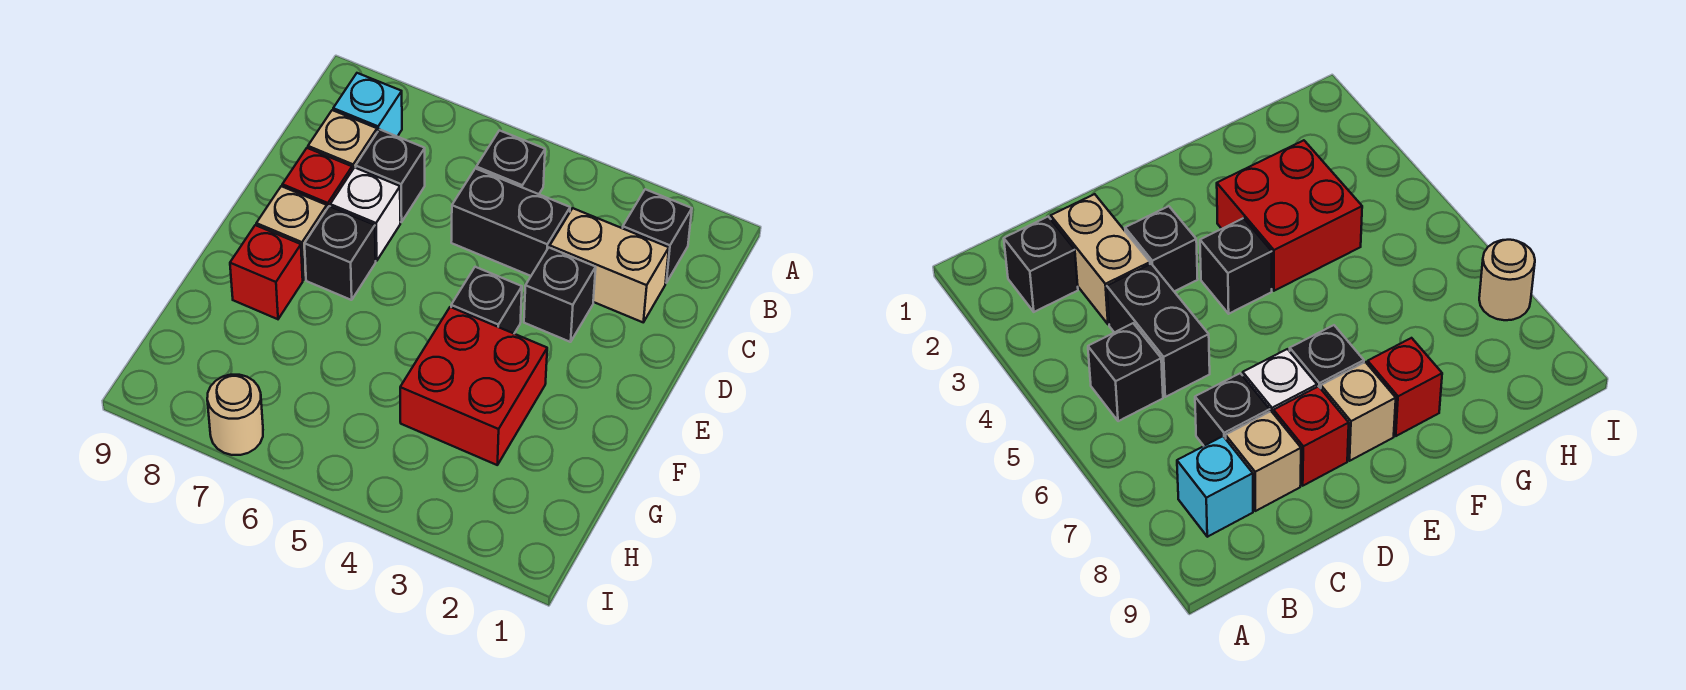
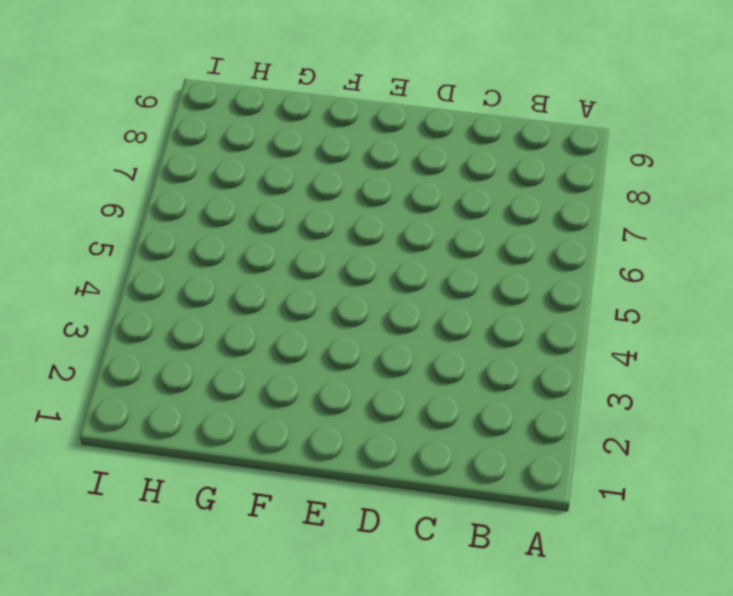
none -> black 1x1 brick [623,189,692,283]
none -> black 1x1 brick [476,130,545,194]
none -> cyan 1x1 brick [333,73,402,137]

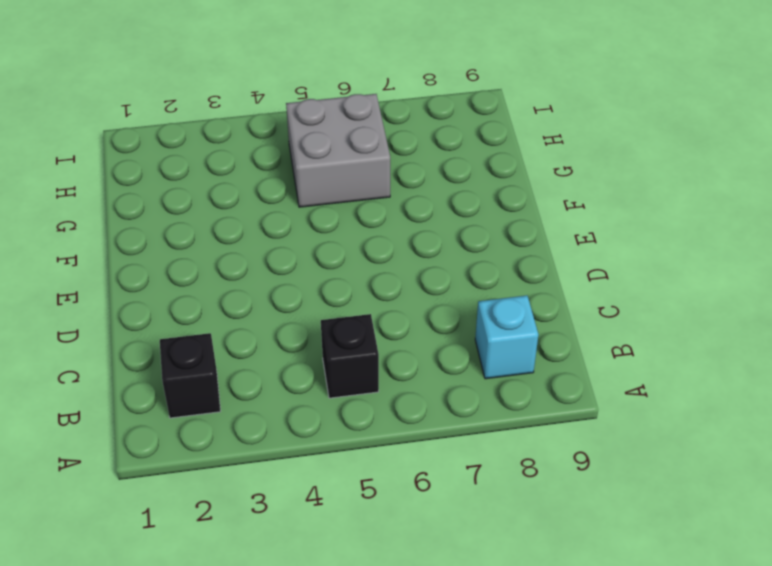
grey 2x2 brick [286,94,390,207] -> none
none -> tan 1x2 brick [550,208,669,322]
none -> black 1x2 brick [451,168,570,276]
none -> black 1x1 brick [356,129,425,222]

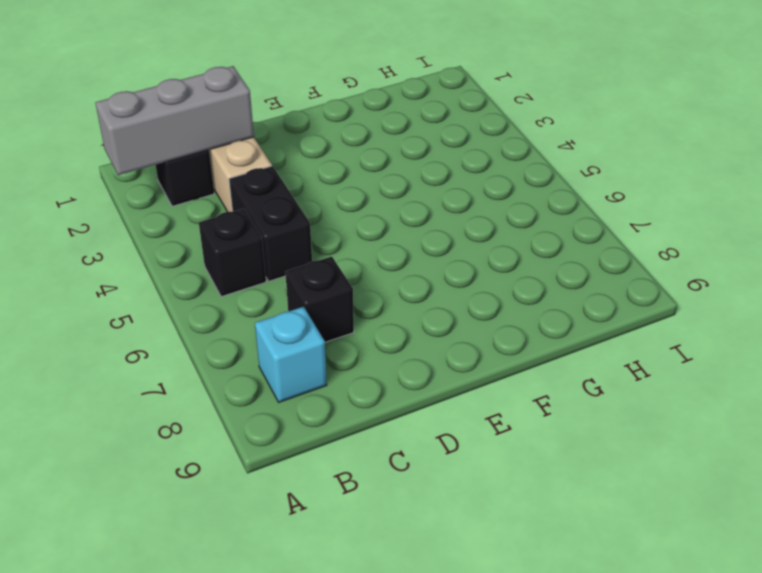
grey 1x3 brick [95,66,254,175] -> none
none -> tan 1x1 brick [308,110,377,170]
none -> black 1x1 brick [524,248,596,342]
none -> white 1x1 brick [330,168,400,261]

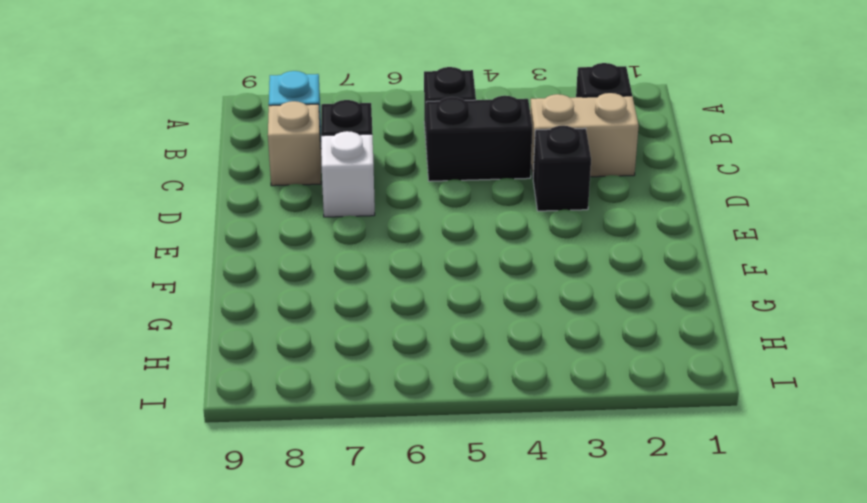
none -> red 1x1 brick [282,148,352,208]
none -> black 1x1 brick [451,267,522,333]
none -> black 1x1 brick [305,206,376,300]

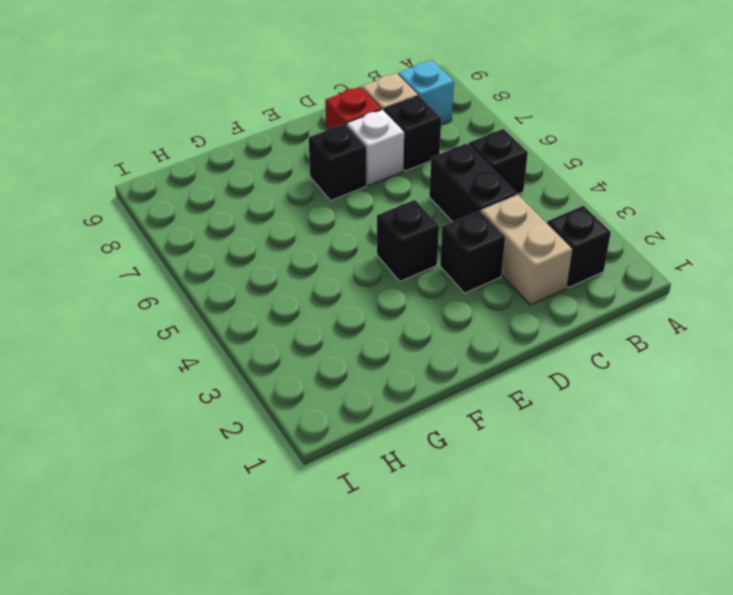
none -> tan 1x1 brick [256,186,327,280]
none -> red 2x2 brick [400,307,547,465]
none -> red 1x1 brick [230,225,303,319]

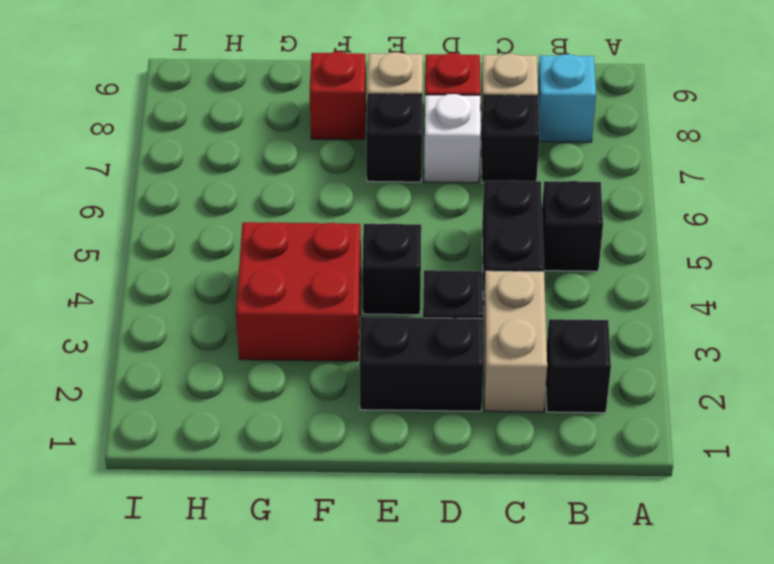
black 1x2 brick [359,317,484,411] -> none
none -> tan 1x1 round brick [207,375,263,455]

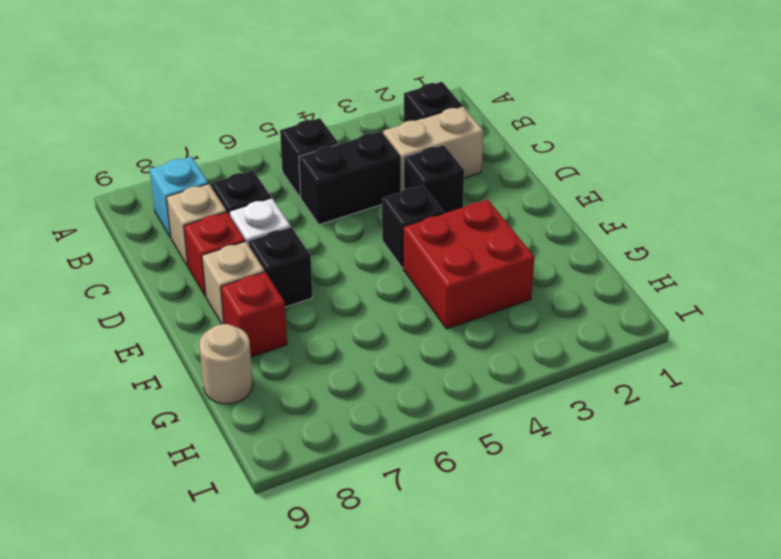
tan 1x1 round brick [199,324,253,404] -> tan 1x1 round brick moved to [207,375,263,455]

